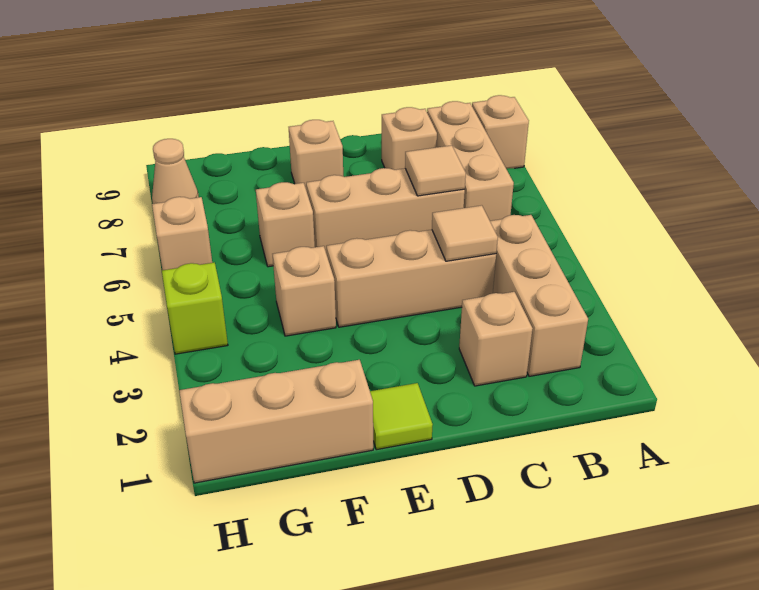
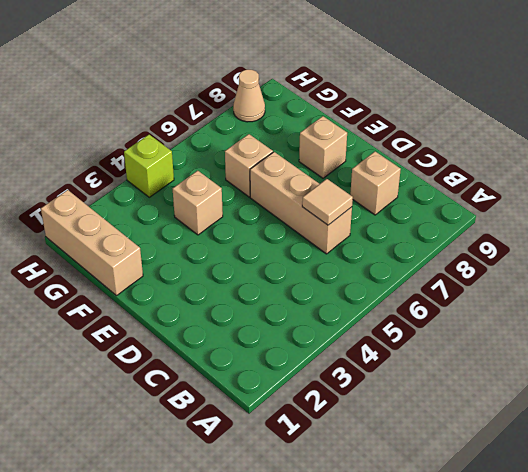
none -> tan 1x1 brick [472,95,529,169]
none -> tan 1x3 brick [490,215,588,376]
none -> tan 1x3 brick [427,101,514,221]

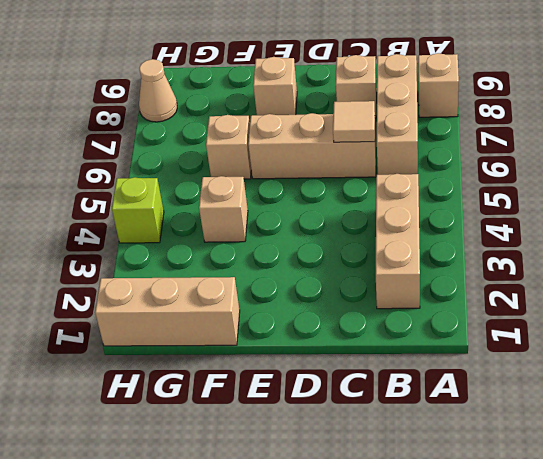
none -> tan 1x1 brick [459,292,533,386]
none -> tan 1x3 brick [326,230,496,327]
none -> lime 1x1 tile [370,383,433,450]

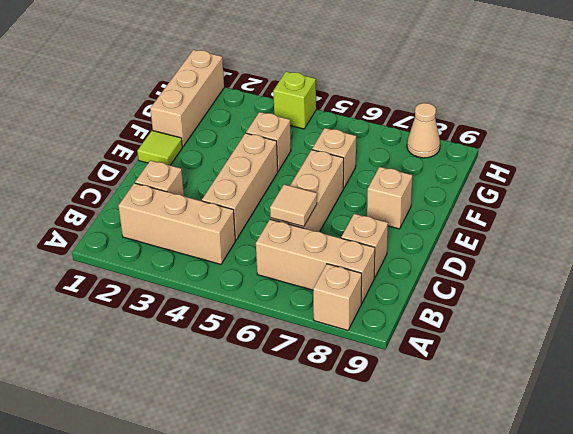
none -> tan 1x1 brick [152,197,212,270]
none -> tan 1x1 tile [432,205,498,261]

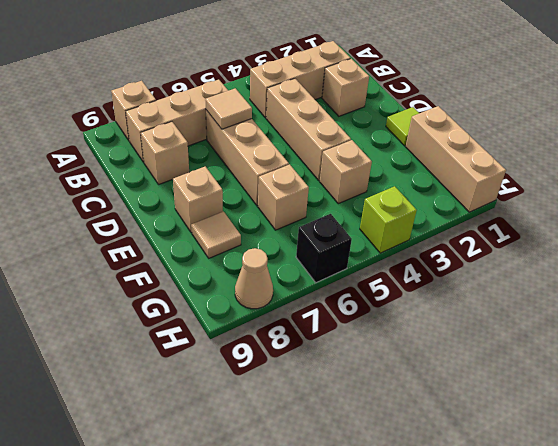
tan 1x1 tile [191,212,241,258] -> tan 1x1 tile moved to [432,205,498,261]
black 1x1 brick [296,214,352,283] -> tan 1x1 brick [152,197,212,270]

